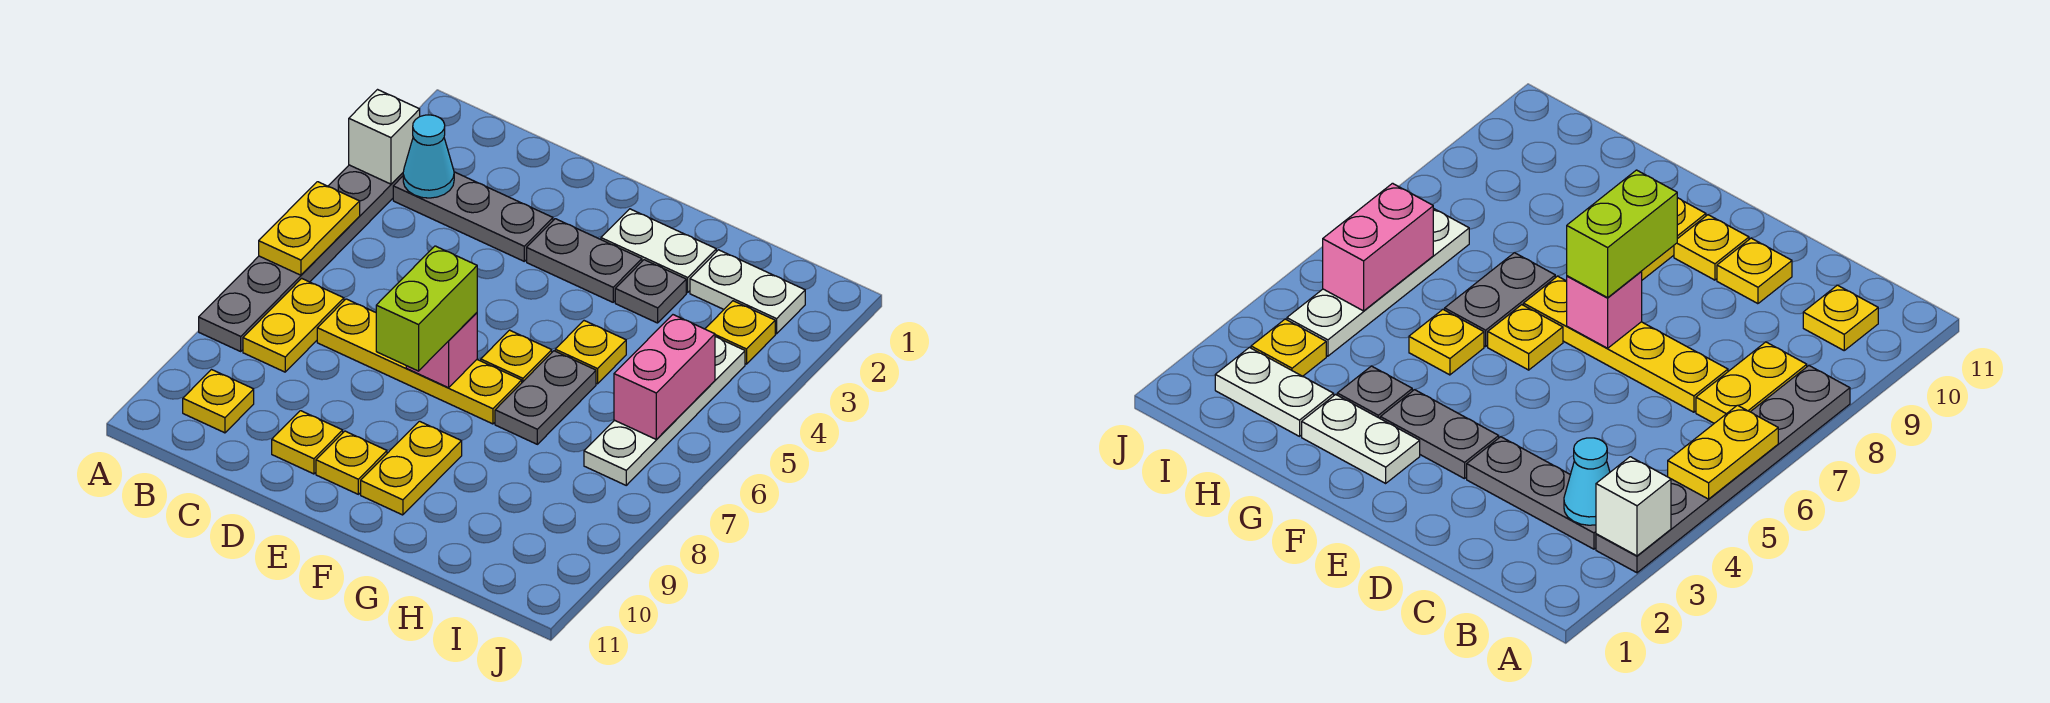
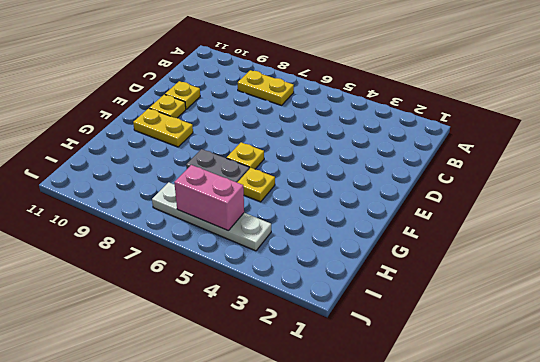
none -> grey 1x6 plate [199,165,403,351]
none -> grey 1x3 plate [393,172,553,261]
none -> yellow 1x1 plate [183,370,254,433]

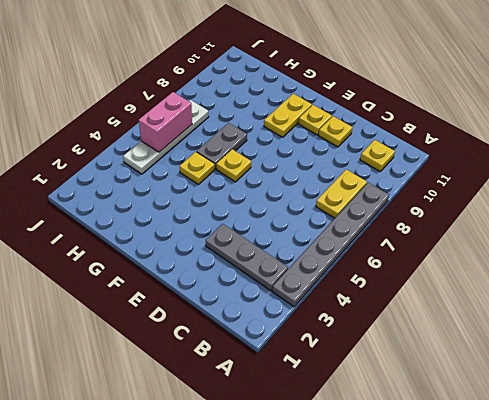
none -> yellow 1x4 plate [317,299,522,424]
none -> grey 1x2 plate [527,219,642,302]
none -> white 1x2 plate [601,209,716,293]

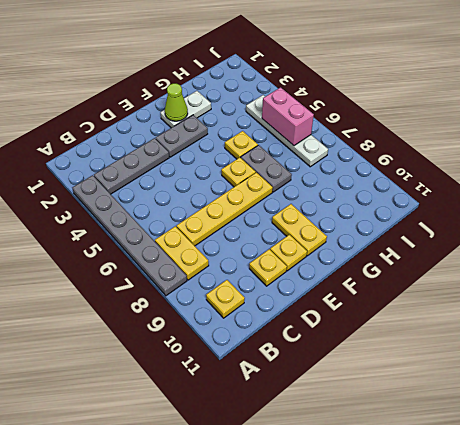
lime 1x1 cone [165,84,188,121] -> none
none -> grey 1x1 plate [615,260,686,323]
none -> white 1x2 plate [690,250,805,334]
none -> yellow 1x1 plate [705,301,775,364]

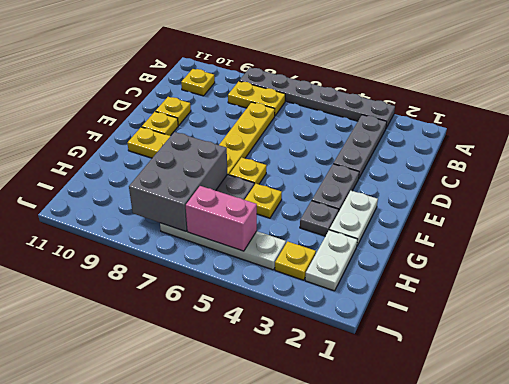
grey 2x3 brick [129,132,227,231] -> none
none -> white 1x1 brick [349,90,420,184]
none -> yellow 1x2 plate [259,182,360,275]
none -> cyan 1x1 cone [403,115,454,198]

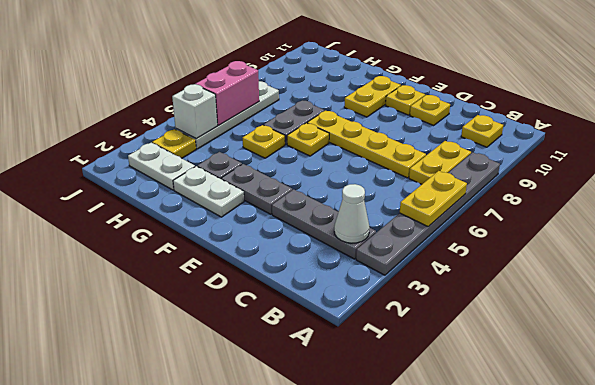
white 1x1 cone [334,184,370,243] -> cyan 1x1 cone [403,115,454,198]
white 1x1 brick [172,84,218,139] -> white 1x1 brick moved to [349,90,420,184]
none -> pink 1x1 brick [406,313,477,388]
none -> lime 1x2 brick [376,246,477,371]

